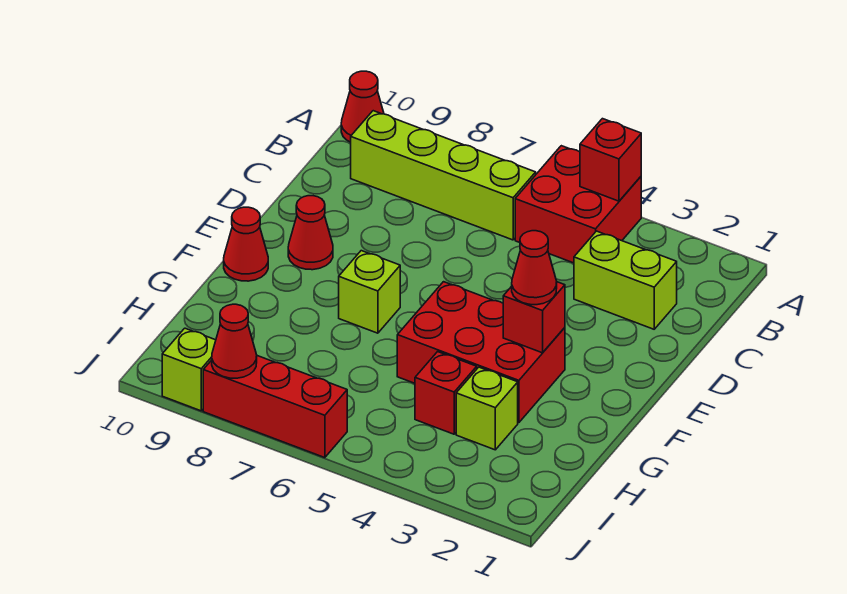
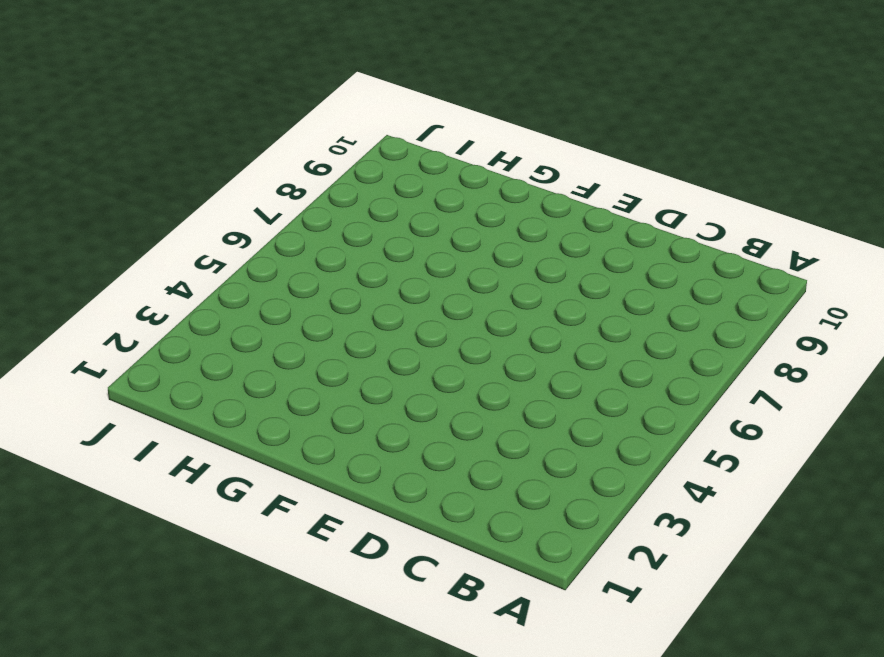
none -> red 2x2 brick [515,146,641,263]
none -> red 1x1 cone [341,71,384,142]
none -> lime 1x4 brick [351,111,536,240]

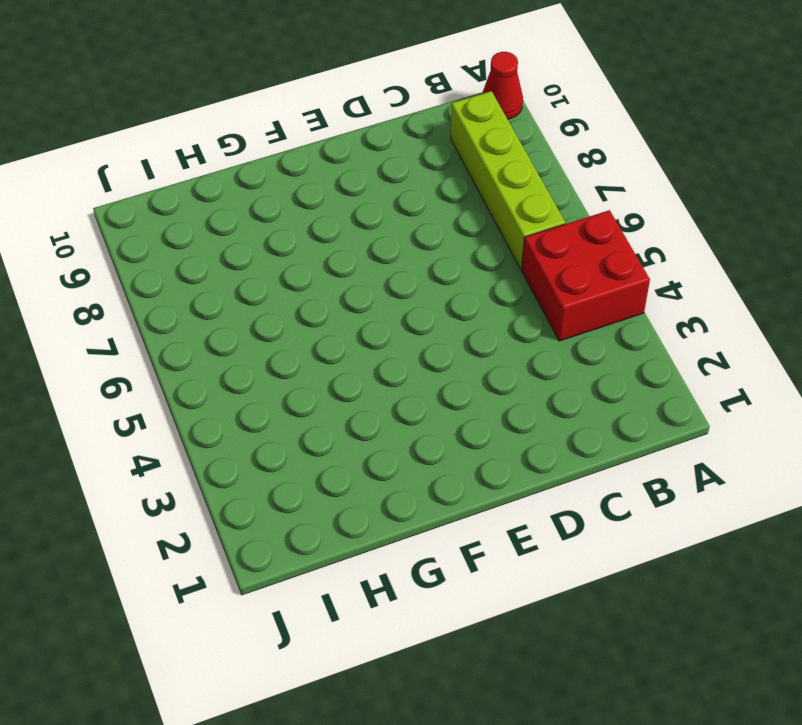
none -> lime 1x2 brick [574,231,677,329]
none -> red 1x1 cone [288,196,333,270]
none -> red 2x3 brick [397,282,565,423]

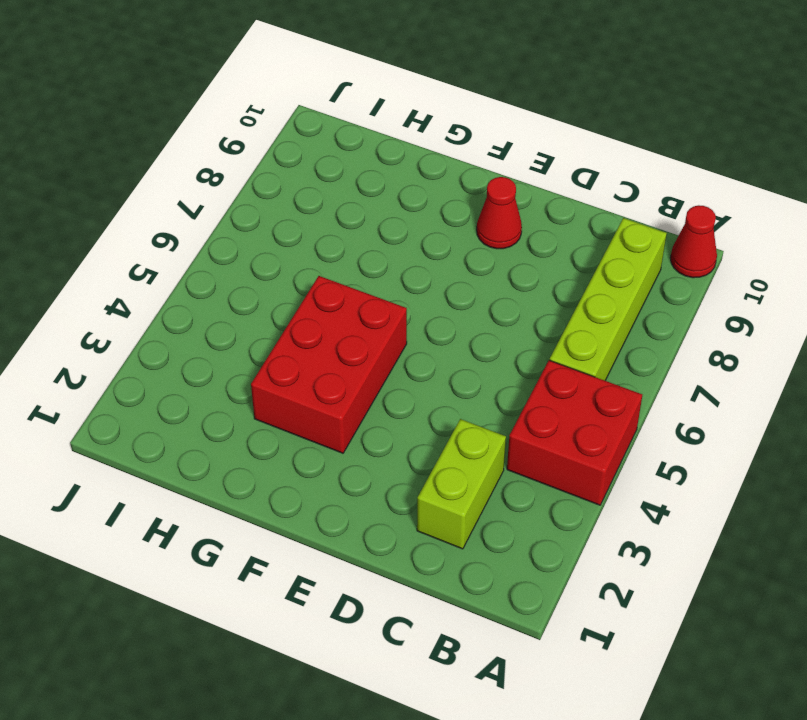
none -> lime 1x1 brick [339,251,400,333]
none -> red 1x1 cone [224,207,268,281]
none -> lime 1x1 brick [456,367,518,450]

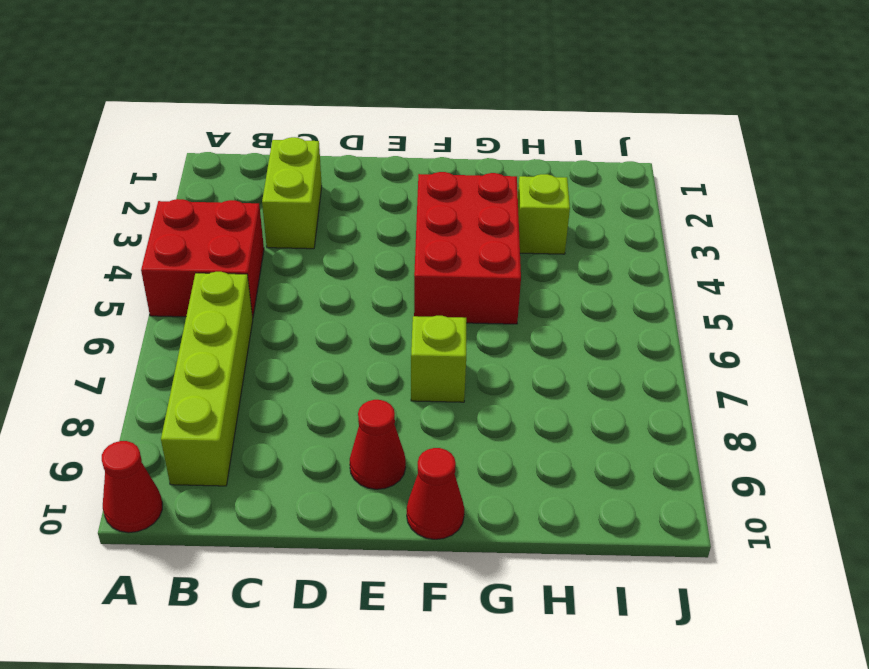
none -> red 1x1 brick [415,352,477,434]
none -> red 1x3 brick [203,356,347,458]
none -> lime 1x1 brick [162,328,216,411]

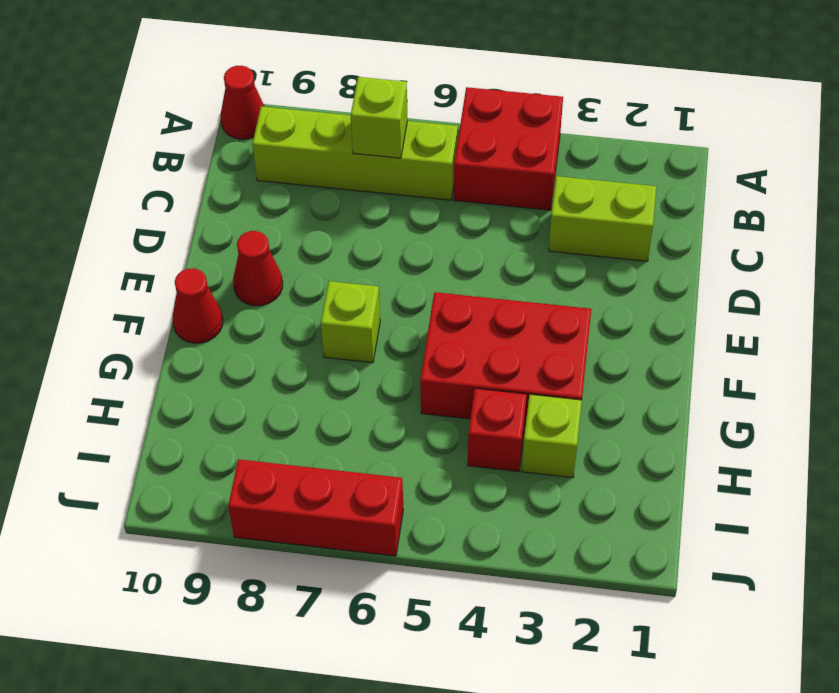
lime 1x1 brick [351,77,408,158] -> lime 1x1 brick moved to [162,328,216,411]
none -> red 1x1 brick [580,119,641,201]
none -> red 1x1 brick [503,282,565,353]
none -> red 1x1 cone [212,304,257,378]

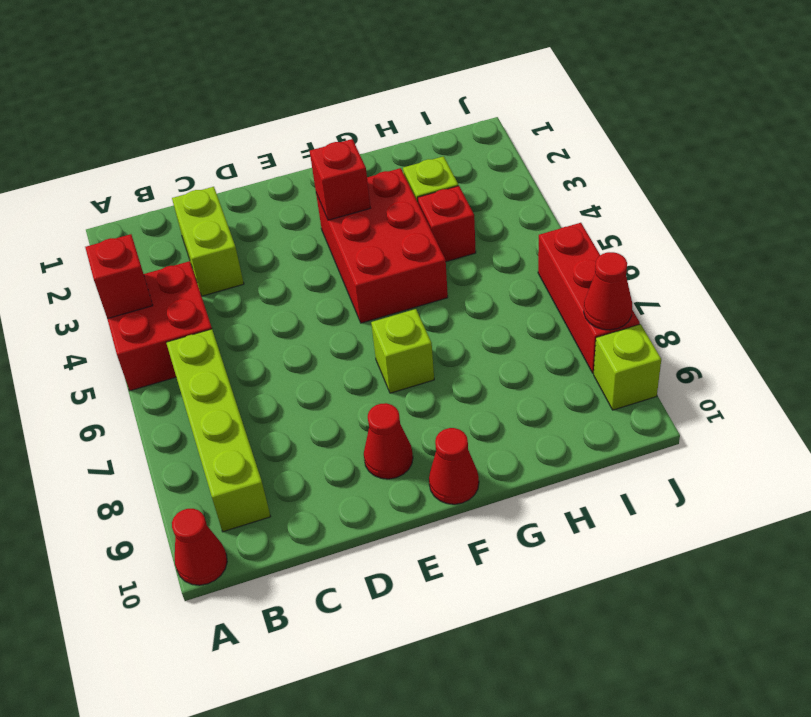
none -> red 1x1 cone [512,231,557,305]

